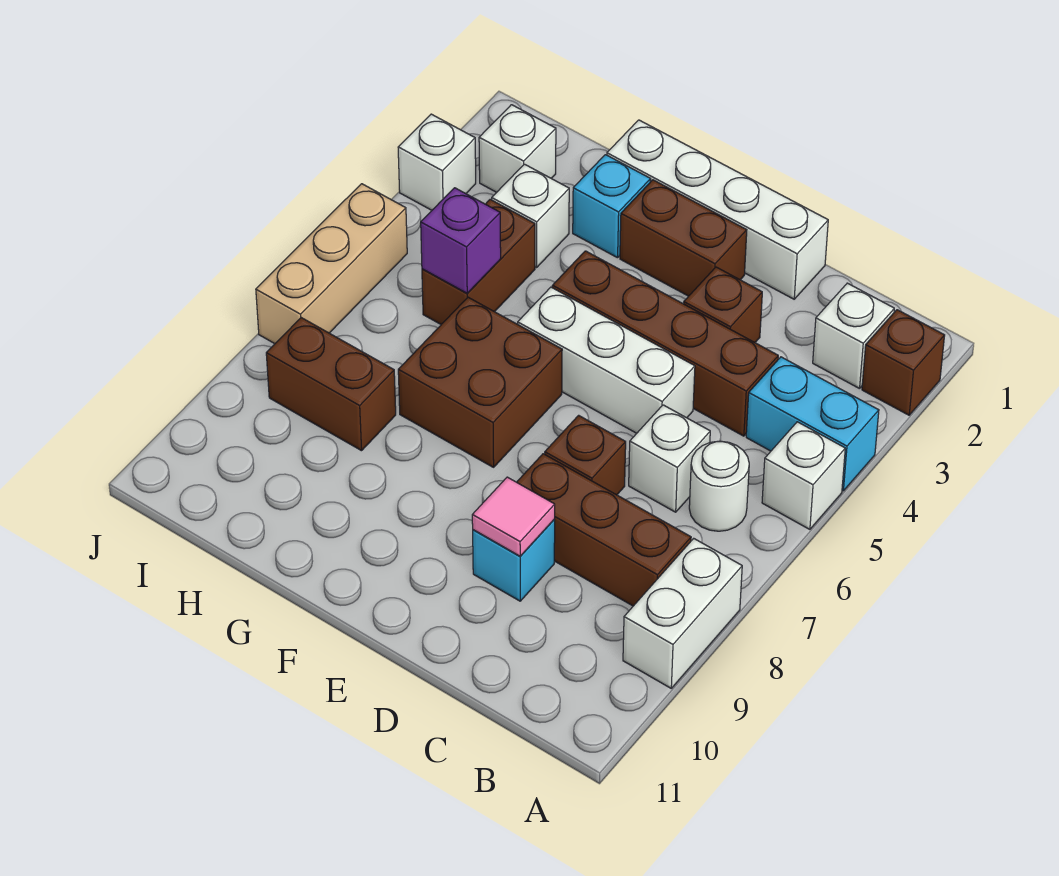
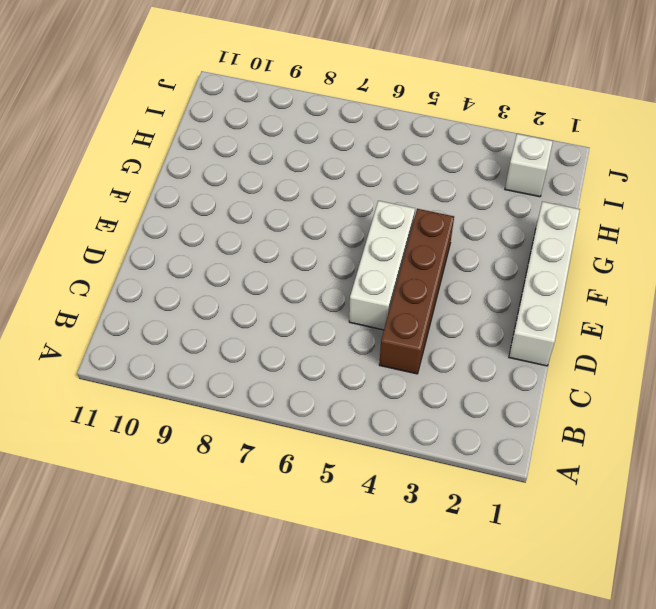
none -> brown 1x1 brick [862,310,945,415]
none -> cyan 1x2 brick [746,357,879,491]
none -> white 1x1 brick [762,422,845,529]

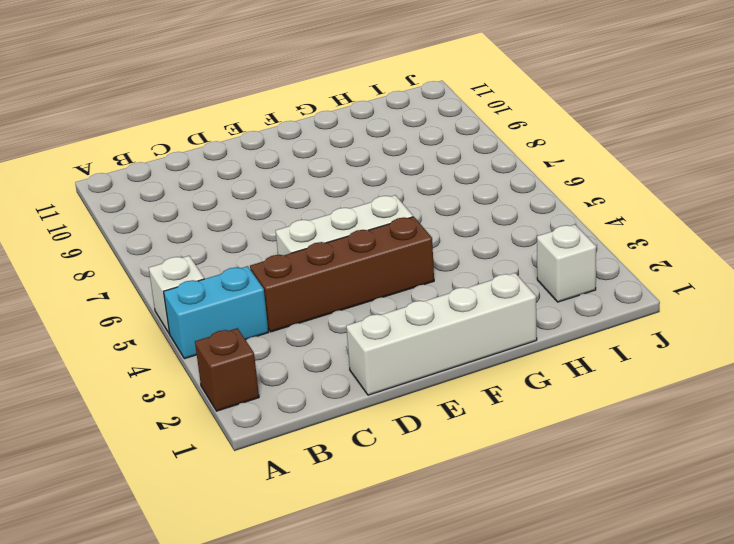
none -> white 1x2 brick [623,538,742,688]
none -> white 1x1 brick [813,283,894,389]
none -> white 1x1 round brick [689,441,749,531]

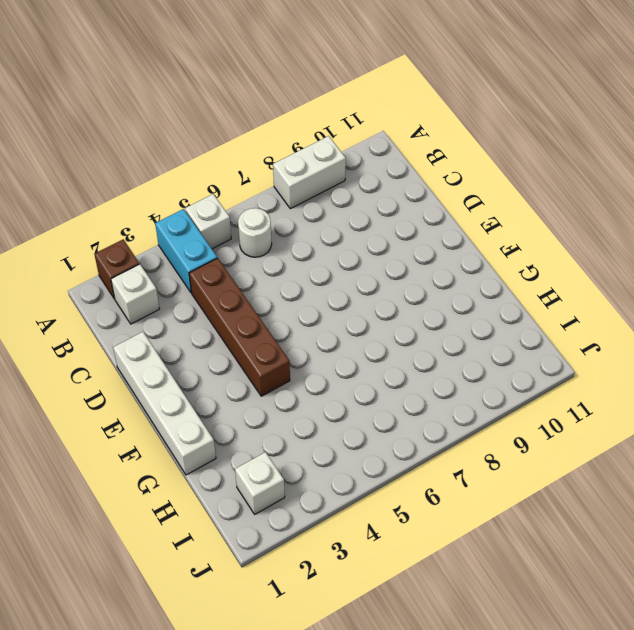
none -> brown 1x3 brick [517,454,691,606]
none -> white 1x1 brick [629,405,710,512]
none -> brown 1x1 brick [684,267,762,342]

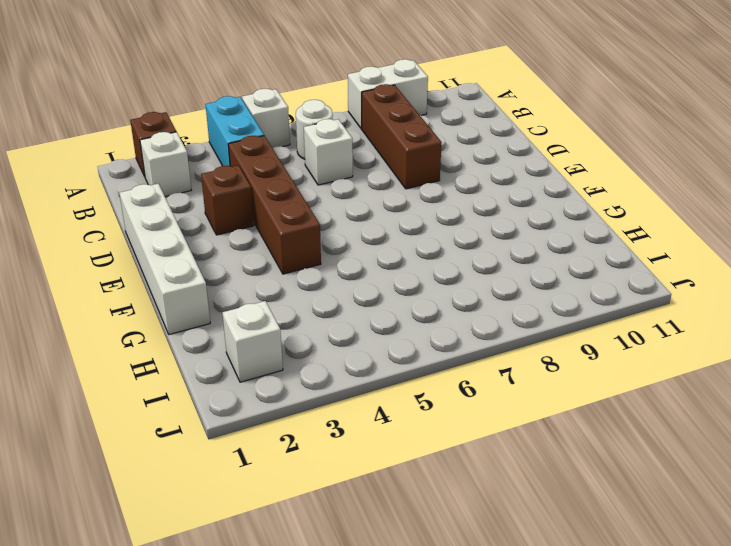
none -> white 1x3 brick [518,287,695,433]
none -> brown 1x1 brick [545,415,626,495]
none -> cyan 1x1 brick [473,520,555,601]

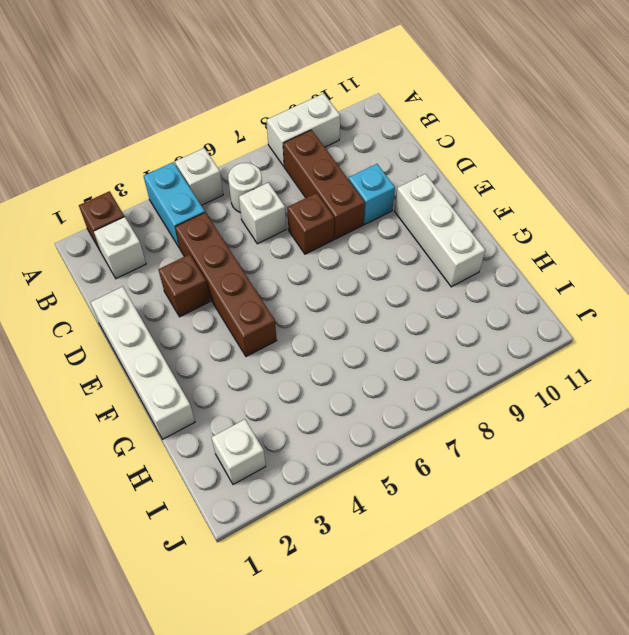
white 1x3 brick [395,174,485,287] -> white 1x3 brick moved to [518,287,695,433]
none -> brown 1x2 brick [620,180,747,296]
none -> brown 2x2 brick [398,297,562,467]
none -> cyan 1x1 brick [573,155,651,258]

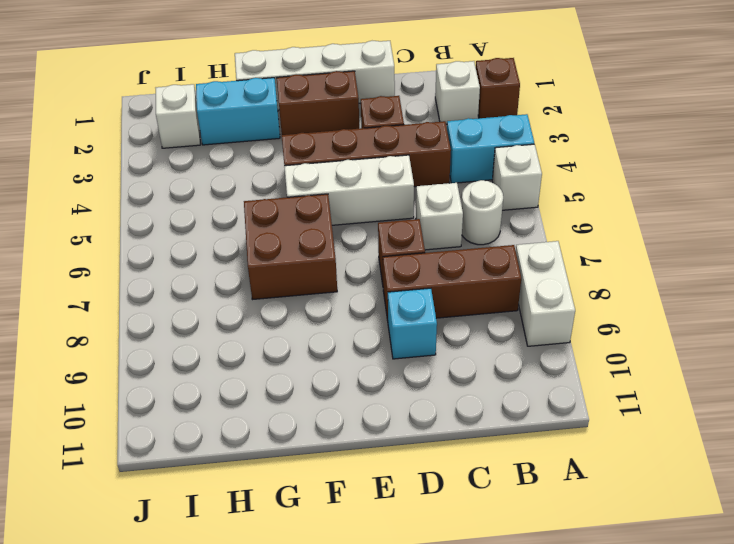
cyan 1x2 brick [196,78,280,145] -> cyan 1x1 brick [573,155,651,258]
none -> white 1x1 brick [492,164,569,267]
none -> brown 1x2 brick [422,199,535,324]
none -> brown 1x2 brick [266,318,396,451]

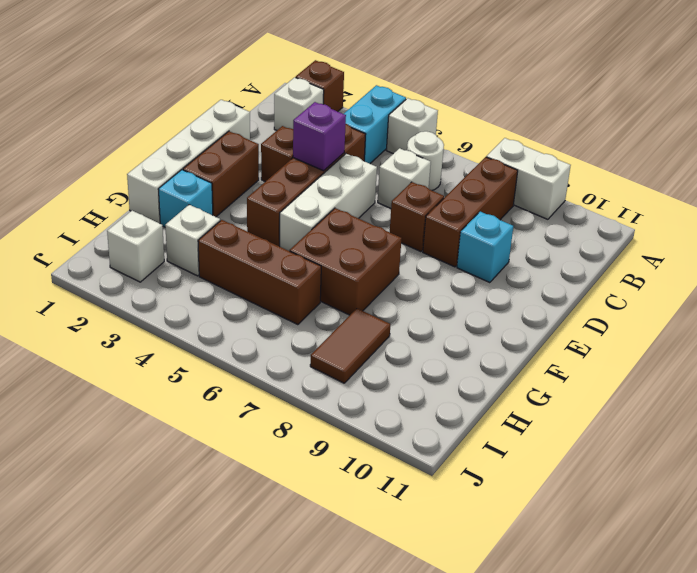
purple 1x1 brick [293,102,346,171] -> purple 1x1 brick moved to [421,188,501,293]
brown 1x3 brick [198,220,321,325] -> brown 1x2 brick [422,199,535,324]
brown 1x2 tile [310,308,391,383] -> brown 1x2 brick [266,318,396,451]
none -> white 1x1 brick [398,114,476,210]
none -> tan 1x3 brick [256,184,407,344]
none -> pink 1x1 tile [472,477,555,556]

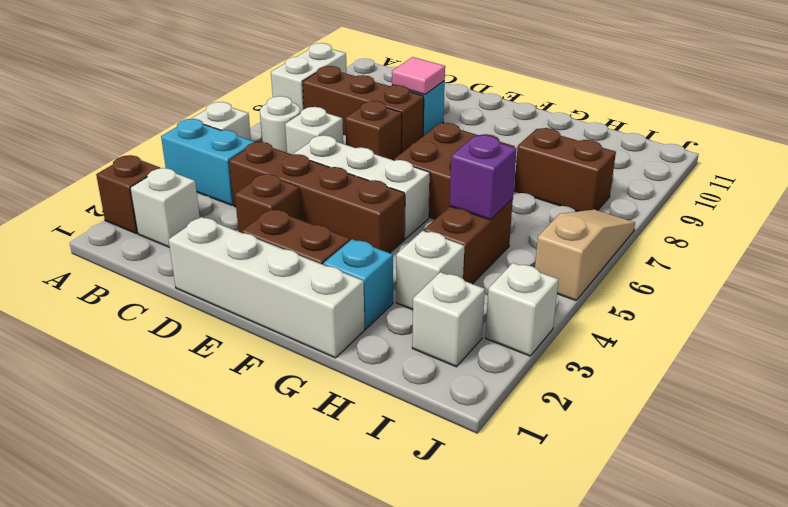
tan 1x3 slope [535,210,635,300] -> tan 1x3 brick [256,184,407,344]

